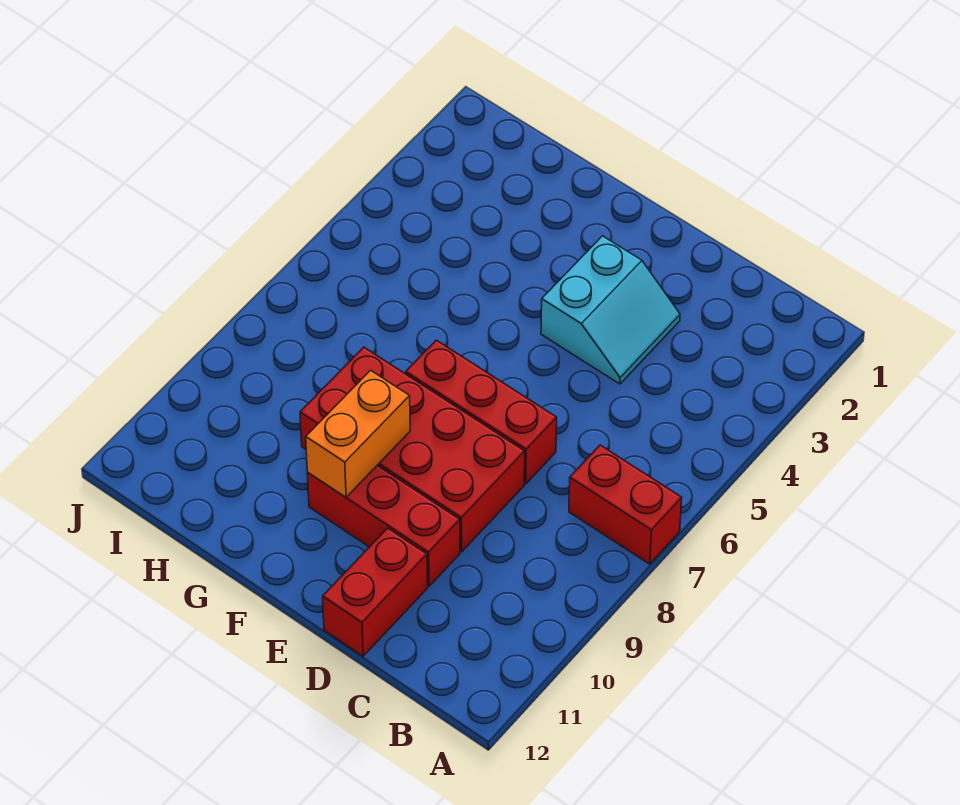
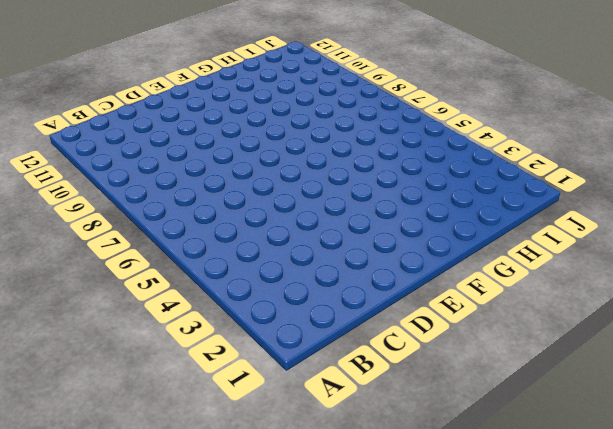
none -> red 1x2 brick [569,445,682,564]
none -> cyan 2x2 slope [541,236,680,384]

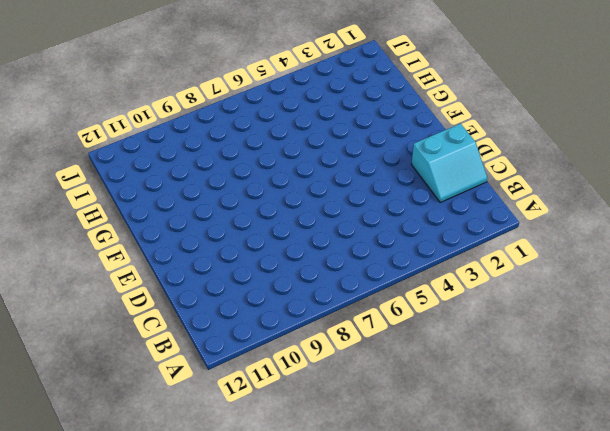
cyan 2x2 slope [411,124,487,202] -> cyan 2x2 slope moved to [541,236,680,384]
none -> red 1x2 brick [569,445,682,564]
none -> red 1x3 brick [406,340,557,484]

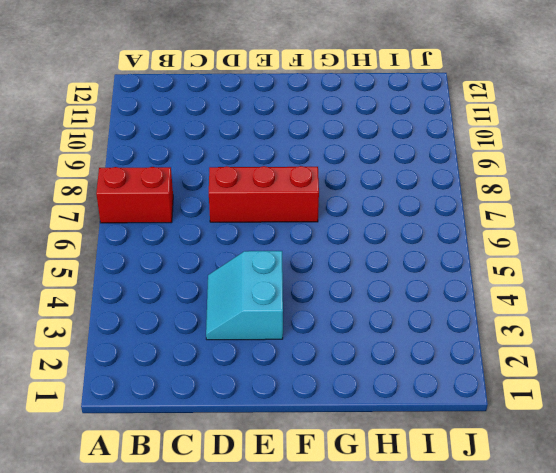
none -> red 2x4 brick [300,347,525,552]
none -> red 1x3 brick [307,465,460,586]

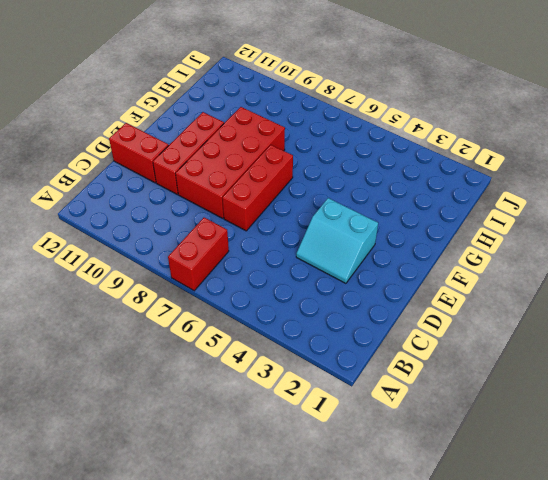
none -> orange 1x2 brick [306,370,410,497]

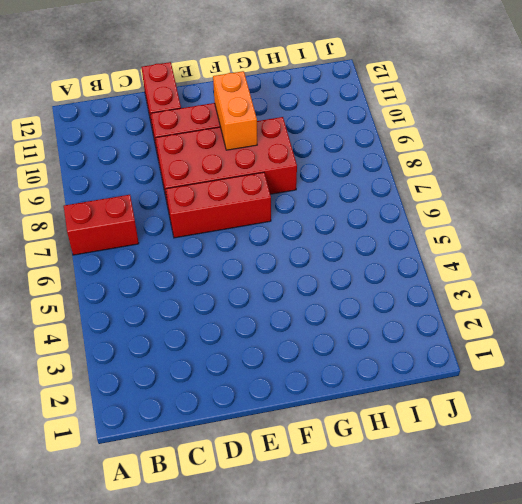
none -> cyan 2x2 slope [541,236,680,384]

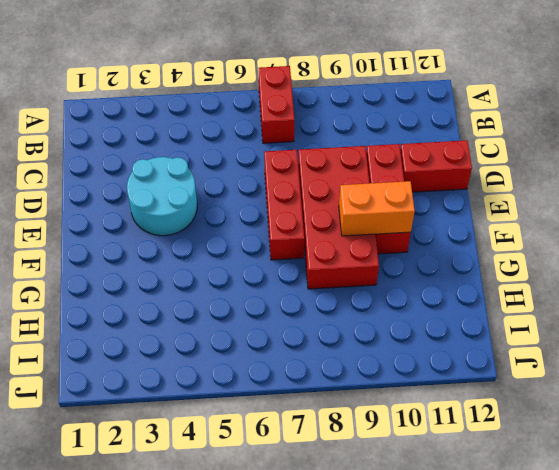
cyan 2x2 round brick [127,157,197,236] -> cyan 2x2 slope [541,236,680,384]

